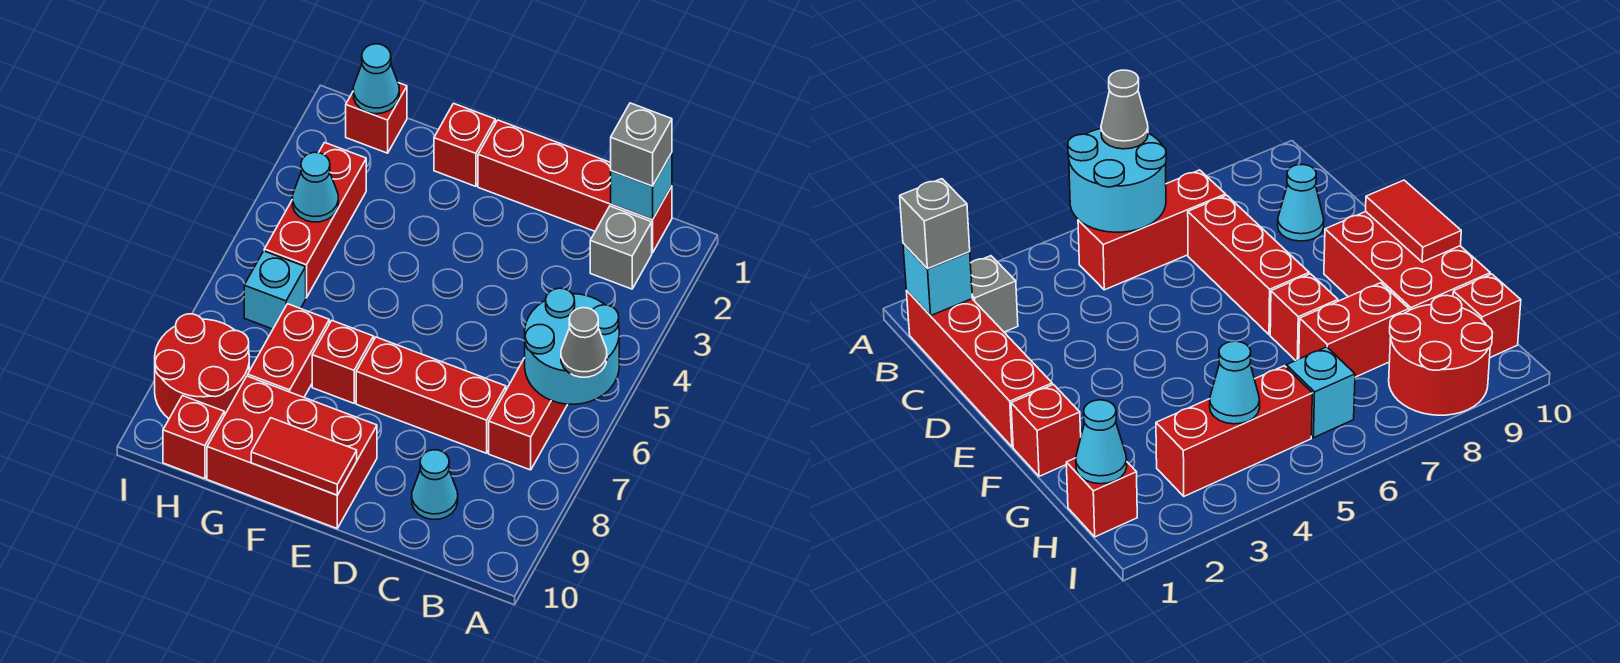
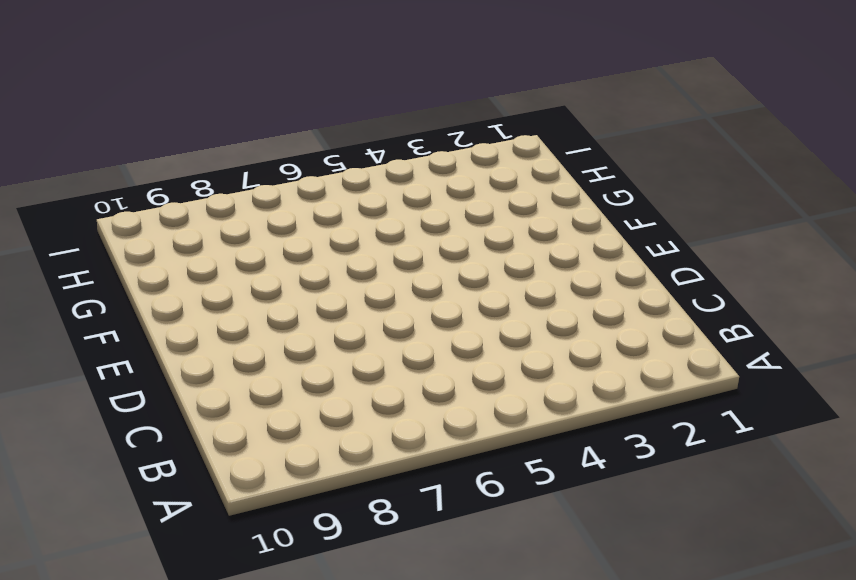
none -> red 1x4 brick [478,120,672,253]
none -> grey 1x1 brick [590,206,652,289]
none -> red 1x3 brick [489,358,568,470]

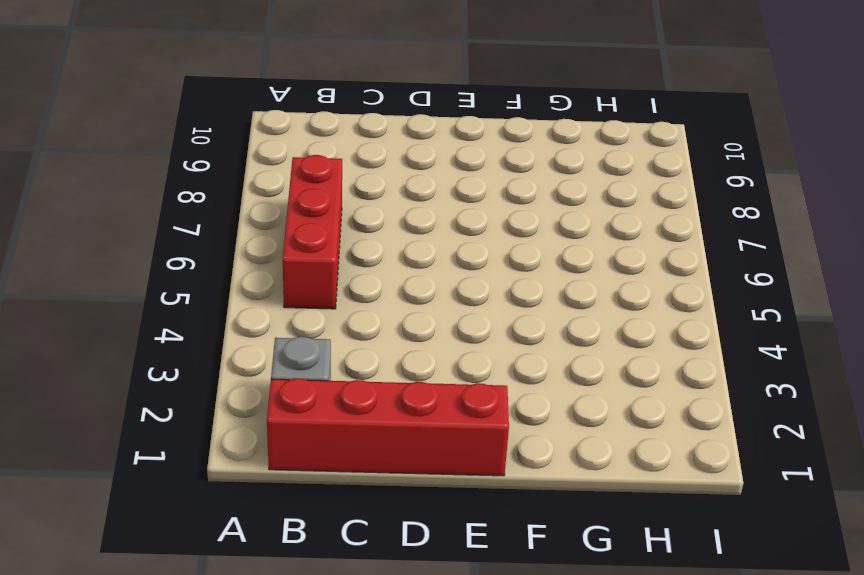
none -> red 1x3 brick [356,337,506,453]
none -> cyan 1x1 cone [412,450,458,520]
none -> red 2x3 brick [207,376,377,528]

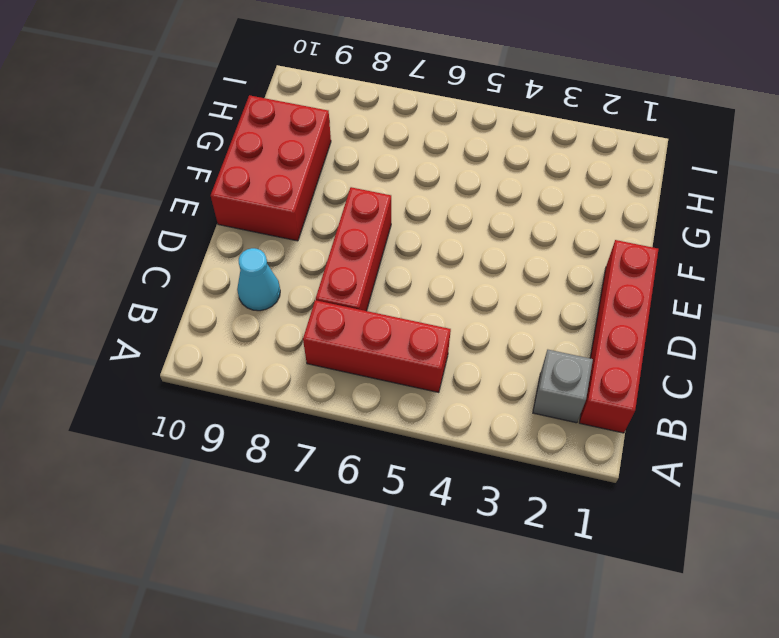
none -> red 1x1 brick [434,103,495,186]
none -> red 1x1 brick [312,321,374,403]
none -> red 1x2 brick [248,304,329,397]

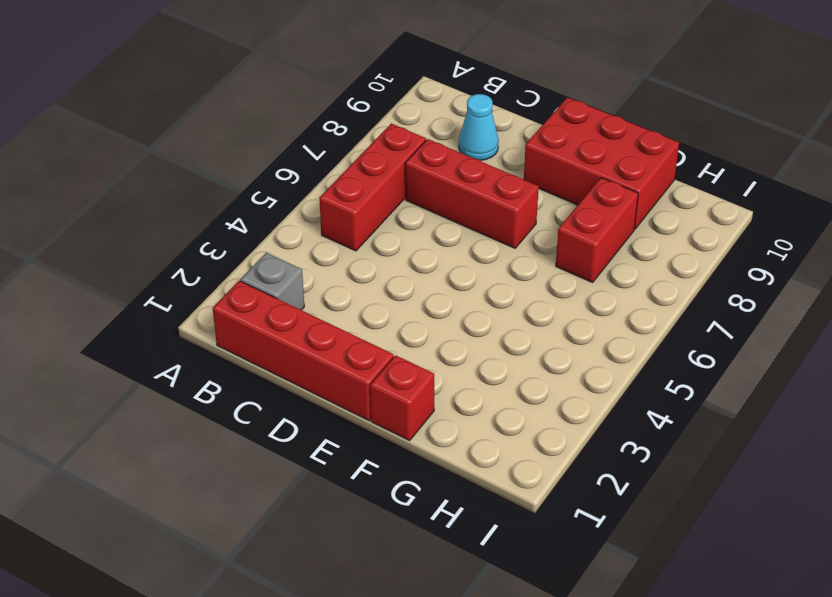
none -> red 1x1 brick [312,321,374,403]
none -> red 1x1 brick [346,83,407,153]
none -> red 1x3 brick [264,143,366,298]

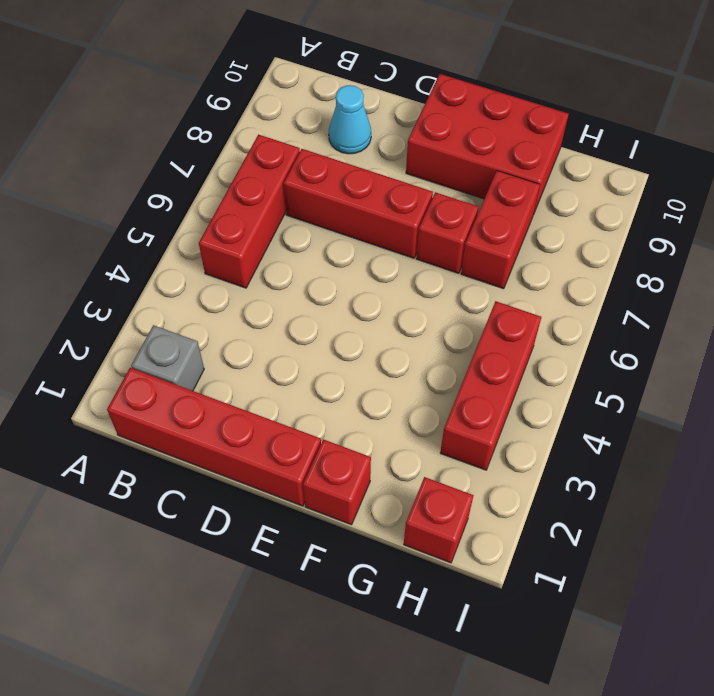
none -> cyan 1x1 brick [244,251,306,329]
none -> red 2x2 round brick [155,314,249,419]
none -> red 1x1 brick [163,396,224,479]

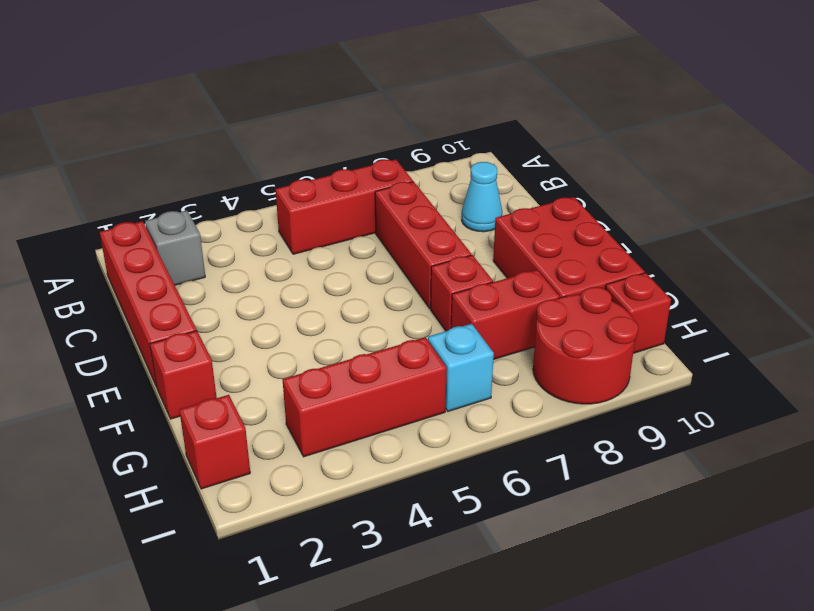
none -> cyan 2x2 round brick [525,288,619,404]
none -> cyan 1x1 brick [611,153,672,220]
none -> red 1x2 tile [251,418,357,495]

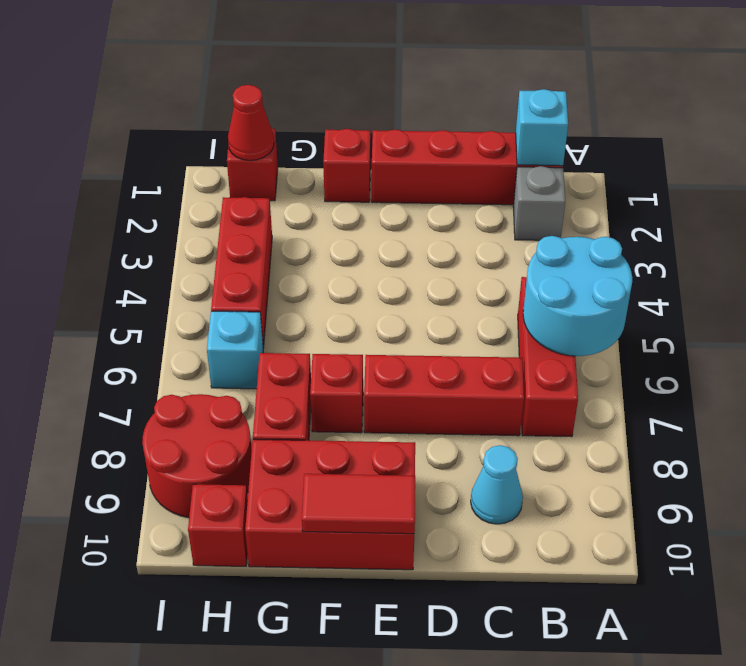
red 1x1 cone [228,85,274,160] -> cyan 1x1 cone [353,44,399,114]
none -> cyan 1x1 cone [292,152,338,222]
none -> grey 1x1 cone [561,308,607,377]
none -> grey 1x1 brick [611,103,672,186]

